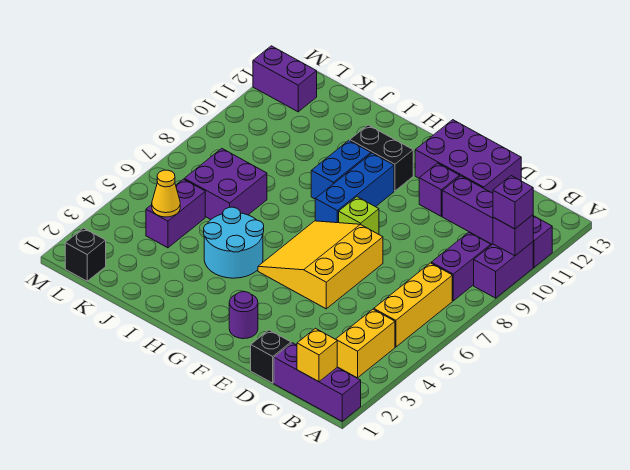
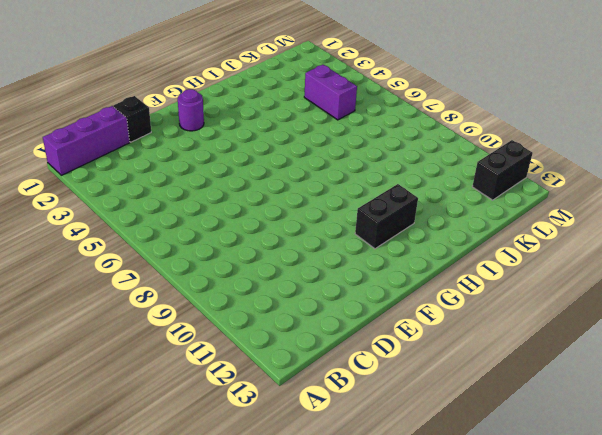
black 1x2 brick [472,140,533,200] -> purple 1x2 brick [253,46,317,112]
none -> purple 1x2 brick [474,242,533,298]
none -> purple 1x4 brick [442,176,552,267]
none -> yellow 1x2 brick [336,309,395,378]

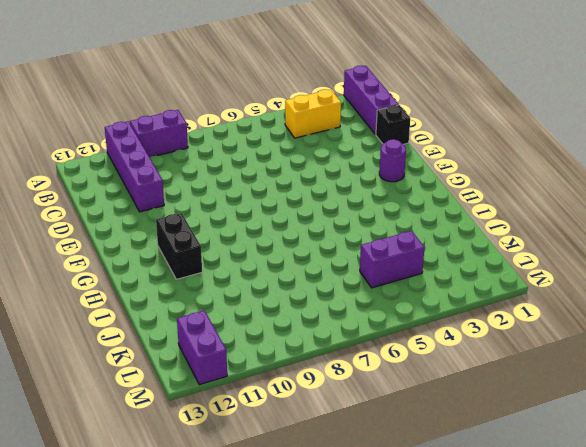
none -> yellow 1x3 brick [374,263,452,347]
none -> purple 1x2 brick [431,232,491,301]
none -> purple 2x3 brick [415,120,521,193]

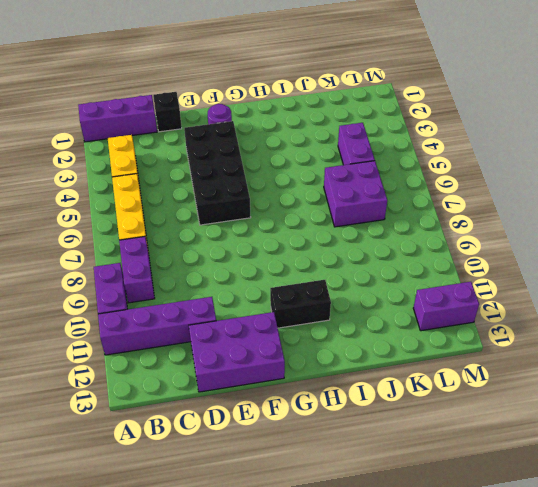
black 2x4 brick [184,121,251,225] -> yellow 3x3 slope [258,221,383,309]
none -> purple 1x1 brick [419,163,460,216]
none -> lime 1x1 brick [339,197,379,234]
none -> blue 1x3 brick [315,153,394,223]

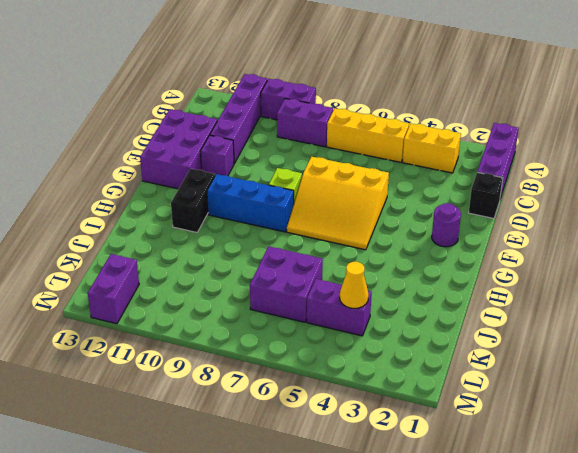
none -> cyan 2x2 round brick [204,207,264,278]
none -> blue 1x2 brick [311,140,371,199]
none -> black 1x1 brick [65,228,106,281]

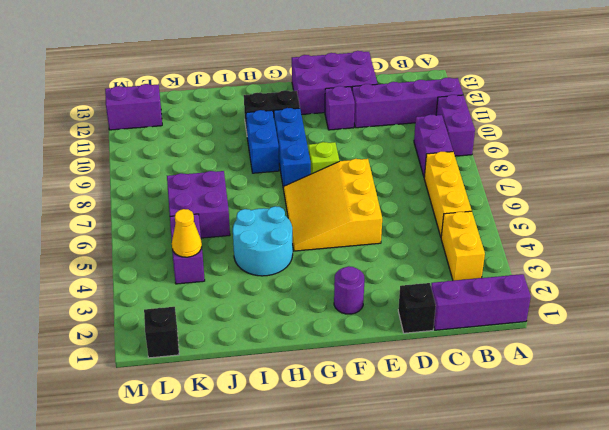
none -> purple 1x1 brick [493,215,533,256]
none -> yellow 1x1 brick [297,328,337,382]
none -> purple 1x1 brick [493,176,533,229]

